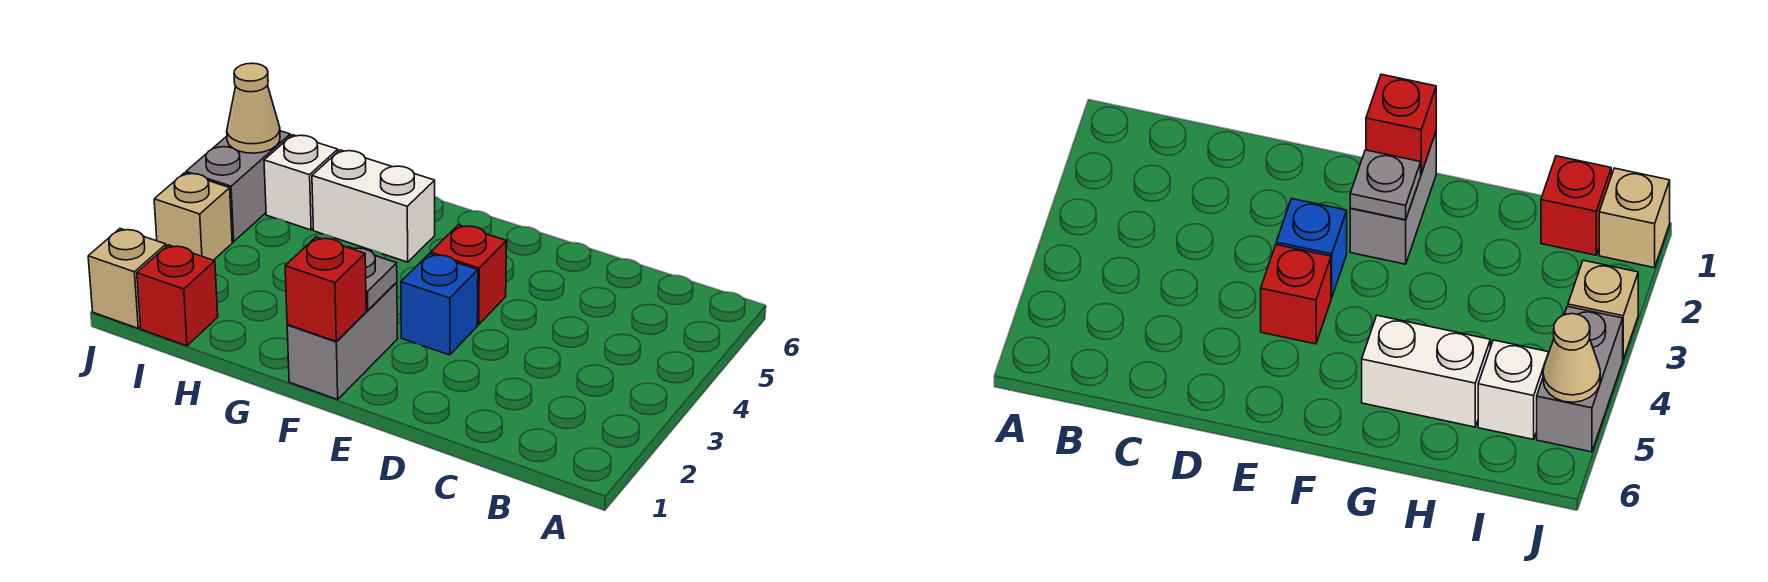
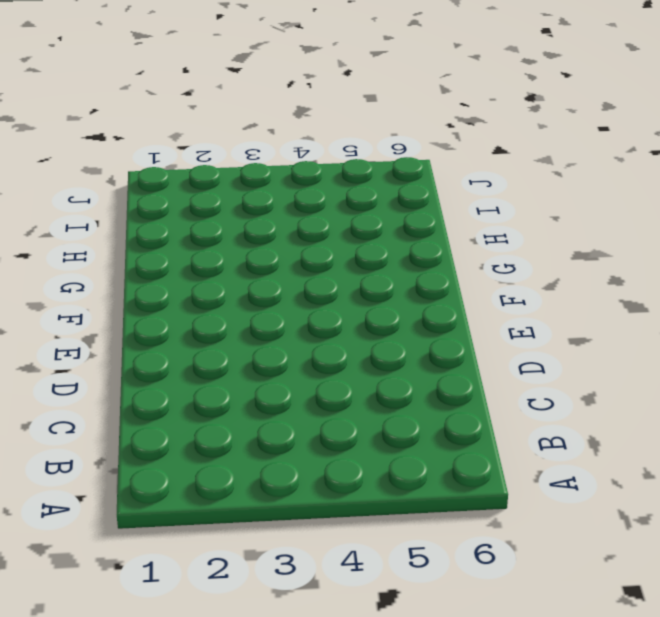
none -> blue 1x1 brick [401,254,478,355]
none -> red 1x1 brick [431,225,507,325]
none -> grey 1x2 brick [287,282,398,399]

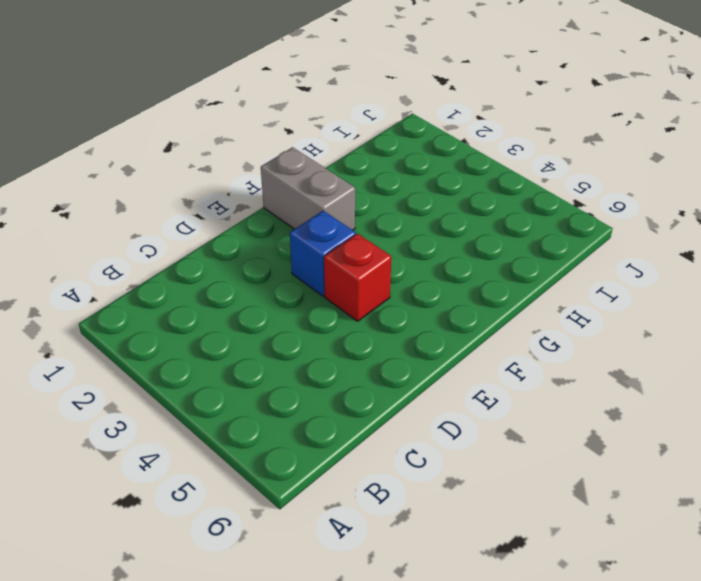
none -> white 1x2 brick [312,150,435,262]
none -> red 1x1 brick [137,245,218,346]
none -> white 1x1 brick [264,135,338,230]

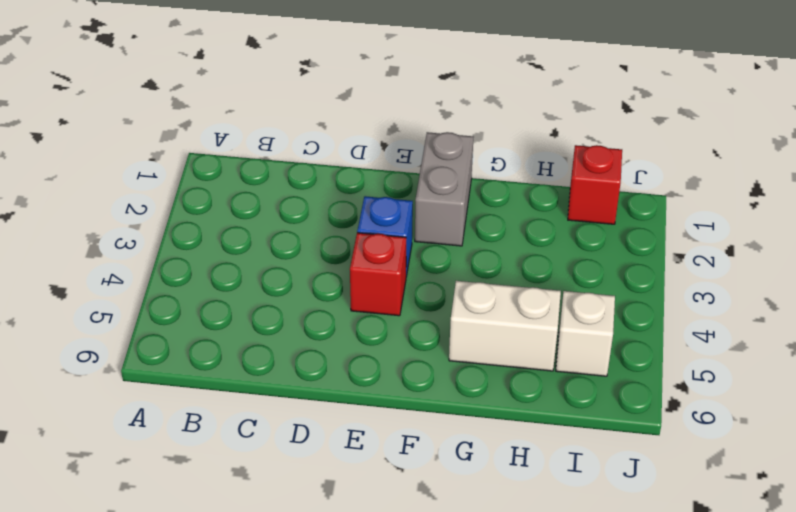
none -> tan 1x1 brick [88,229,166,328]
none -> tan 1x1 brick [154,173,232,260]
none -> grey 1x2 brick [186,131,290,242]

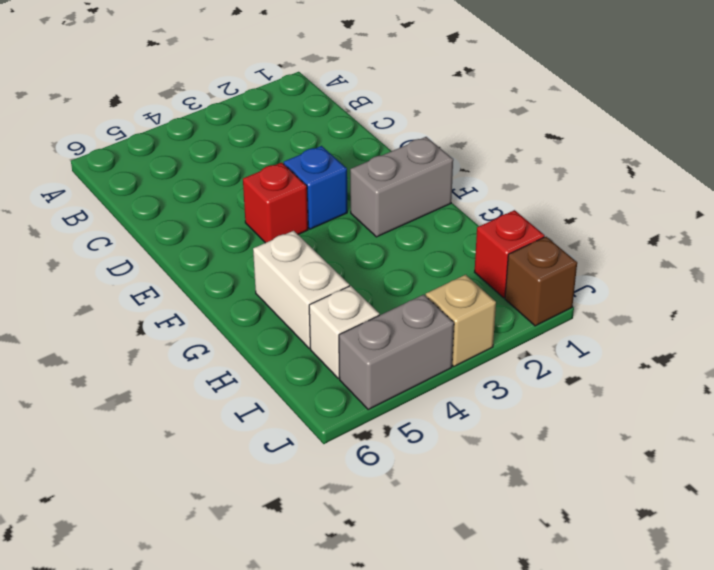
brown 1x1 brick [505,237,577,326] -> tan 1x1 brick [88,229,166,328]
none -> red 1x1 brick [285,237,366,342]
none -> grey 1x1 plate [348,247,397,310]
none -> tan 1x1 cone [227,63,280,153]

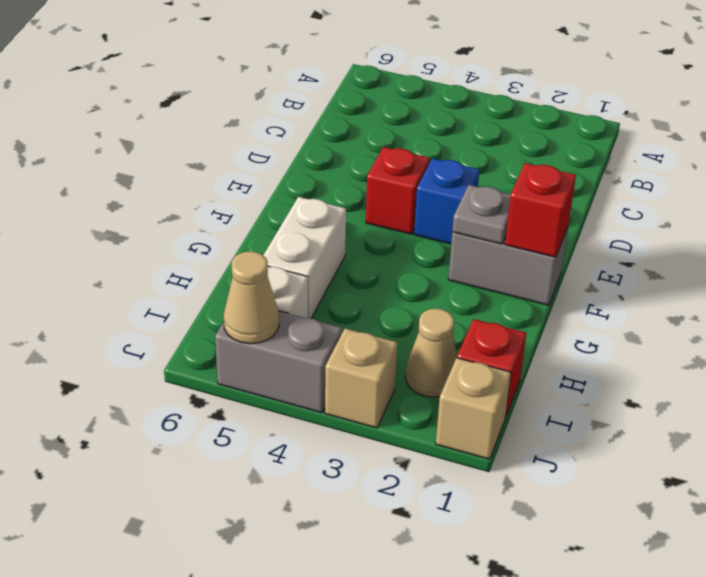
tan 1x1 cone [405,309,457,397] -> none

